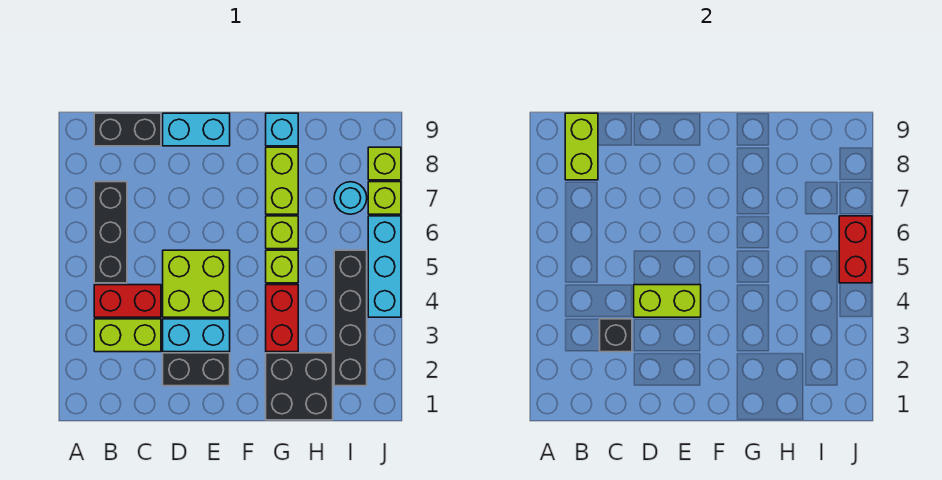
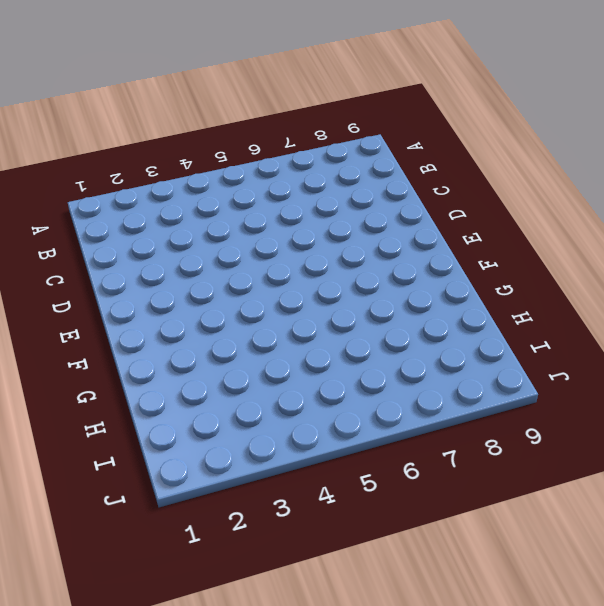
none -> lime 1x2 brick [94,319,161,352]
none -> red 1x2 brick [94,285,161,317]
none -> black 1x3 brick [94,182,127,283]

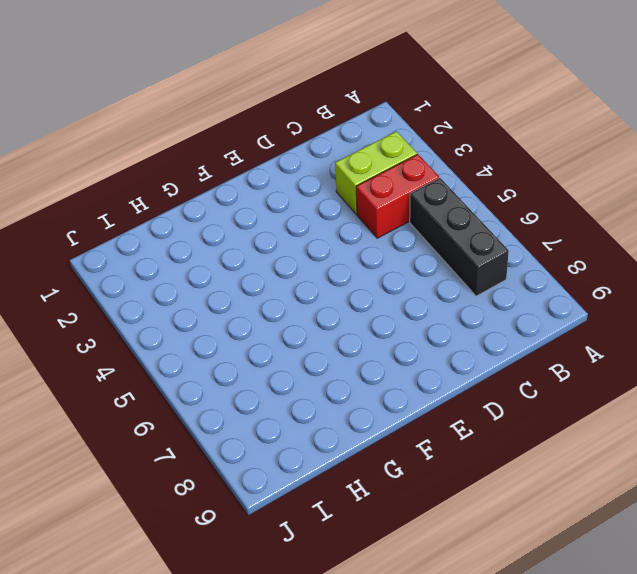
none -> black 1x2 brick [94,113,161,146]
none -> black 1x2 brick [163,353,230,386]
none -> cyan 1x2 brick [163,319,230,352]

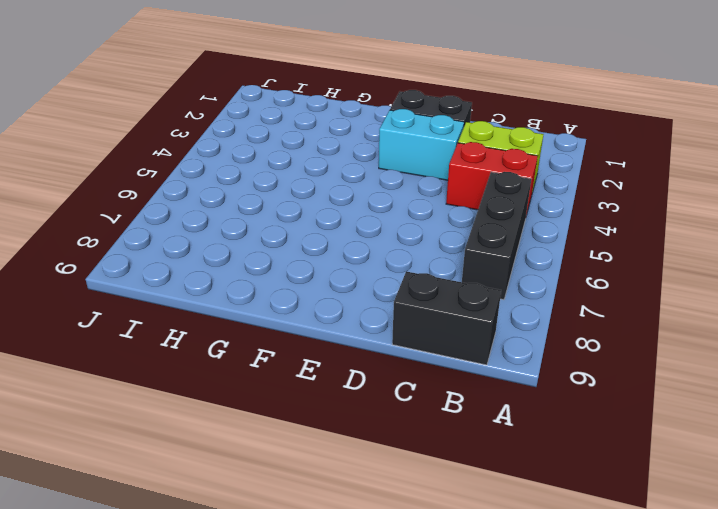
none -> lime 2x2 brick [163,250,230,317]
none -> cyan 1x2 brick [163,113,230,146]
none -> black 2x2 brick [266,353,333,420]

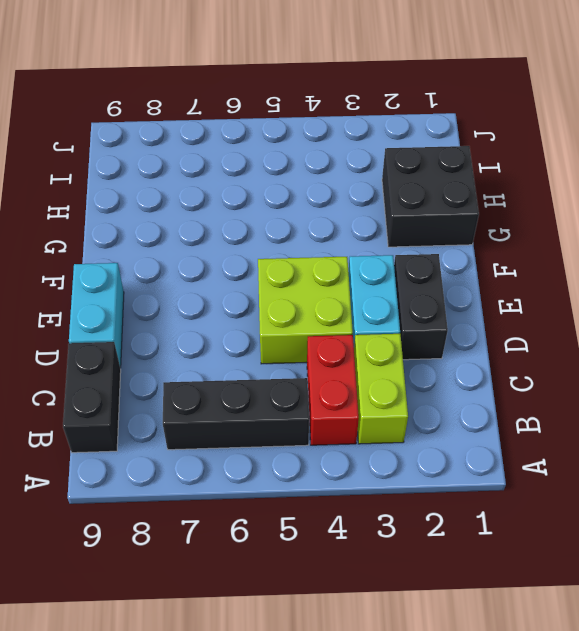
none -> red 1x2 brick [266,285,298,352]
none -> lime 1x1 brick [266,250,298,283]
none -> lime 1x1 brick [266,216,298,249]

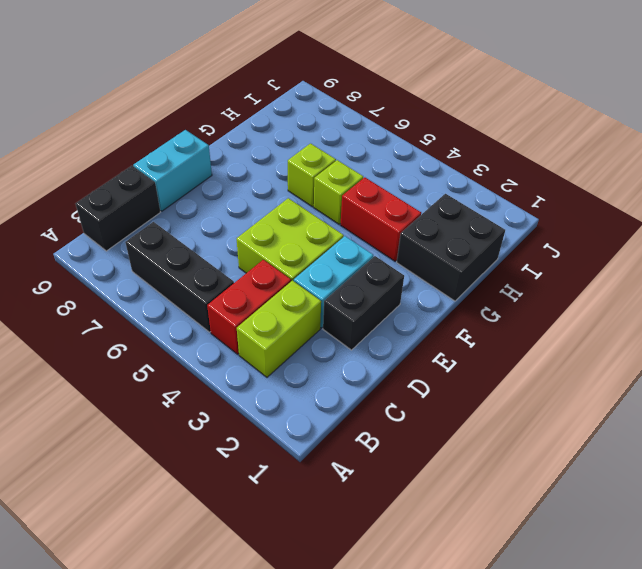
none -> lime 1x2 brick [266,147,298,214]
none -> cyan 1x1 brick [266,113,298,146]
none -> black 1x4 brick [334,250,367,386]

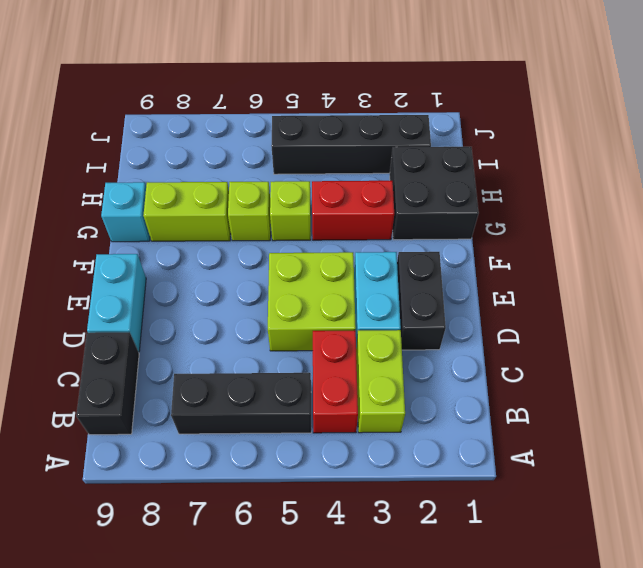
none -> cyan 1x1 round brick [334,182,367,214]
none -> cyan 1x3 brick [368,216,401,317]
none -> lime 1x1 brick [368,182,401,214]

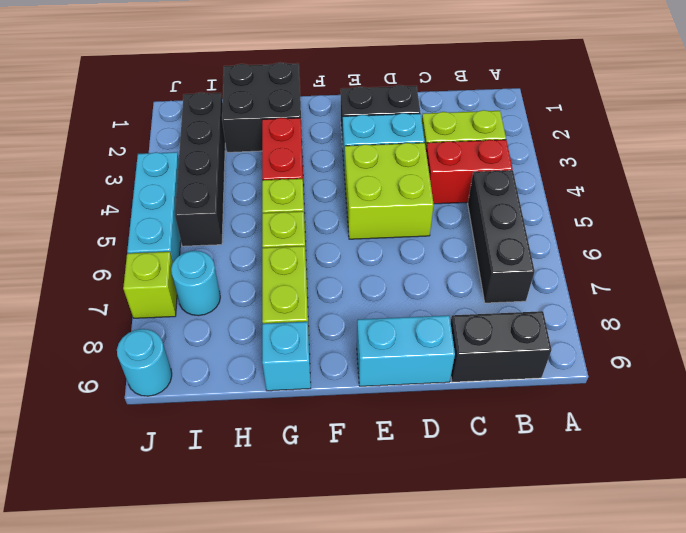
cyan 1x1 round brick [117,329,172,396] -> none
none -> lime 1x1 brick [368,147,401,180]
none -> lime 1x2 brick [565,113,598,180]
none -> black 1x1 brick [600,319,632,352]

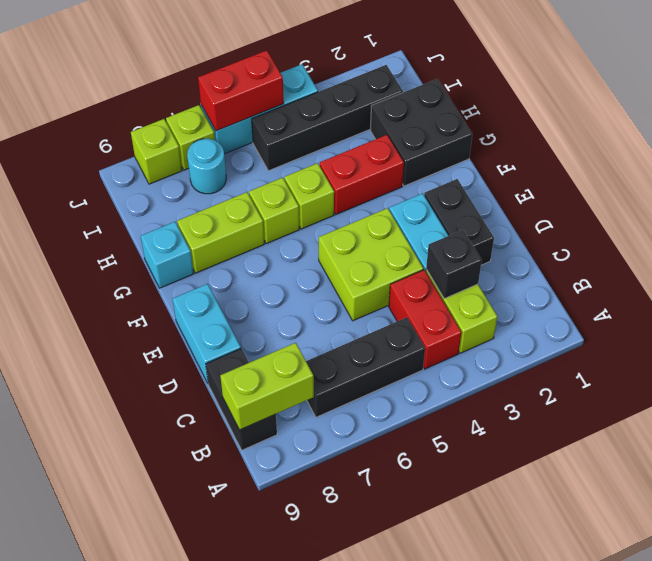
none -> lime 1x2 brick [634,285,701,317]

